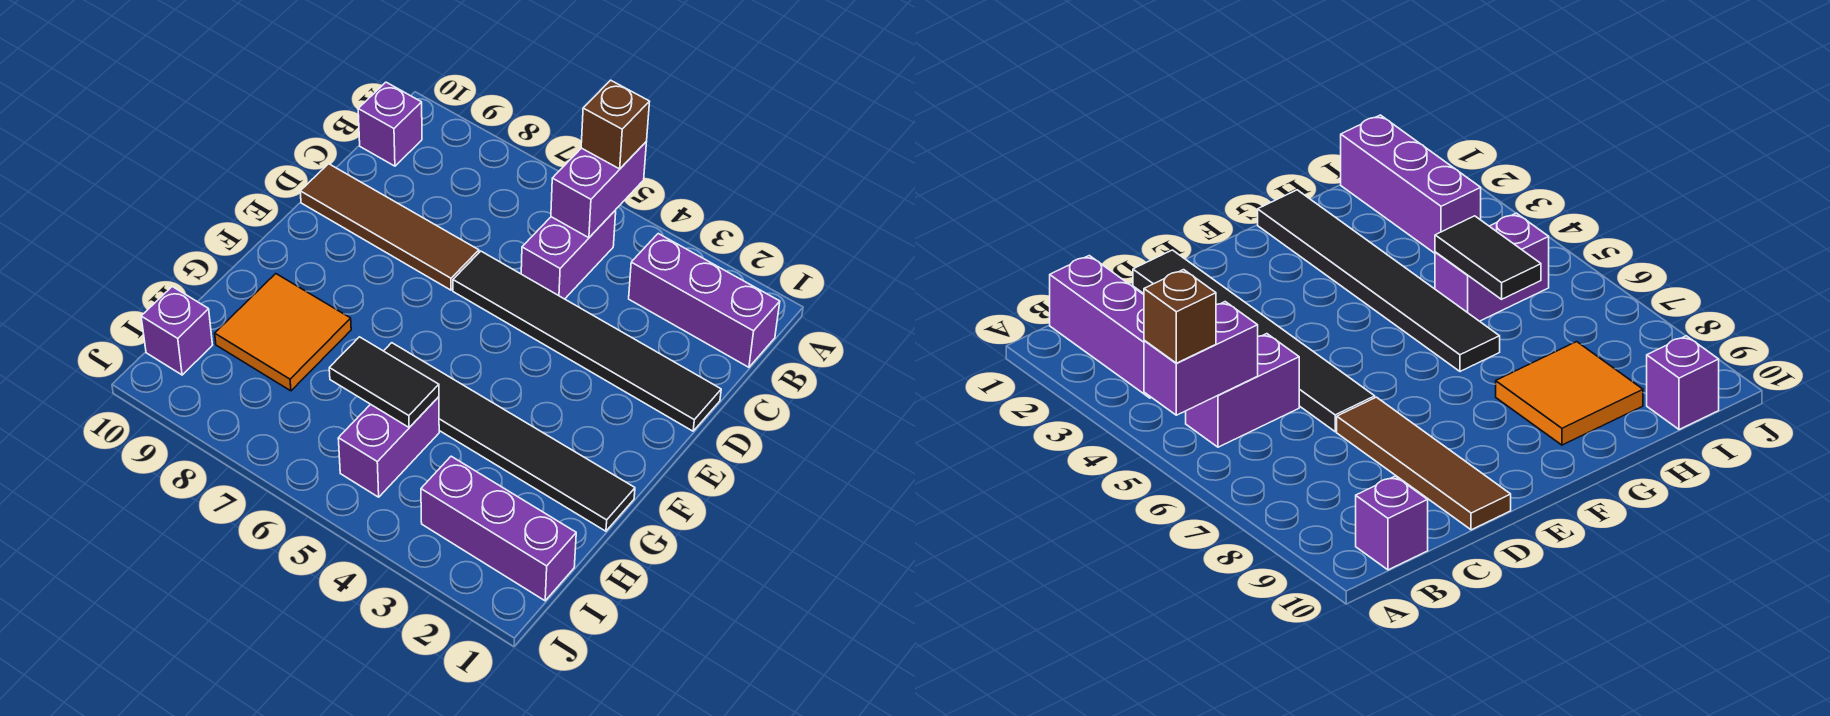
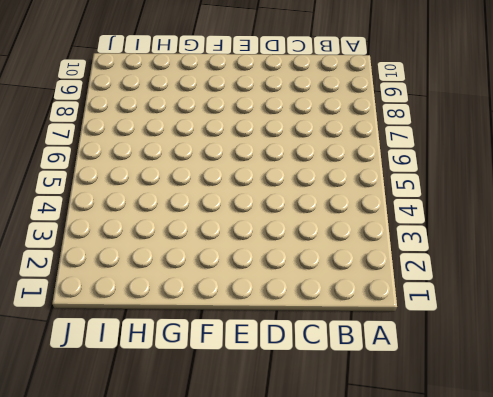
none -> purple 1x3 brick [629,234,780,367]
none -> purple 1x2 brick [521,210,616,299]
none -> purple 1x1 brick [358,82,422,166]

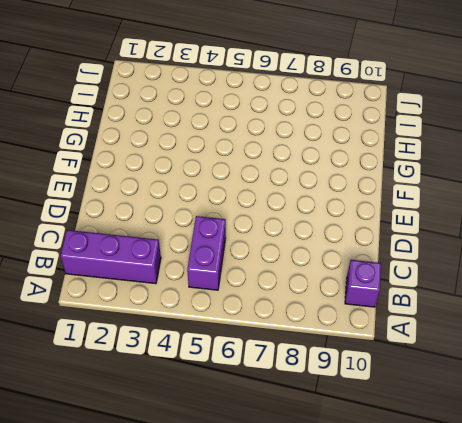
none -> black 1x6 tile [453,251,721,431]
none -> brown 1x4 tile [300,164,479,290]
none -> black 1x6 tile [384,343,635,531]

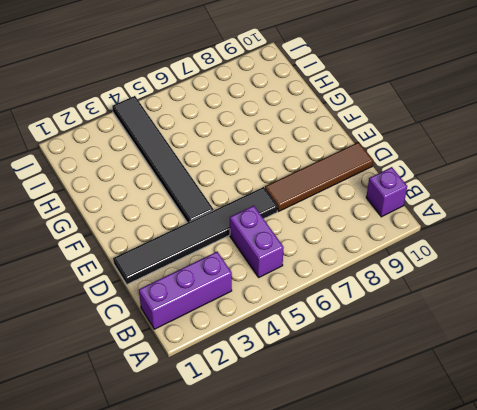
black 1x6 tile [112,96,214,223] -> black 1x6 tile turned to [384,343,635,531]
none -> orange 2x2 tile [215,274,351,391]
none -> purple 1x2 brick [338,397,439,497]
none -> purple 1x3 brick [421,456,576,601]

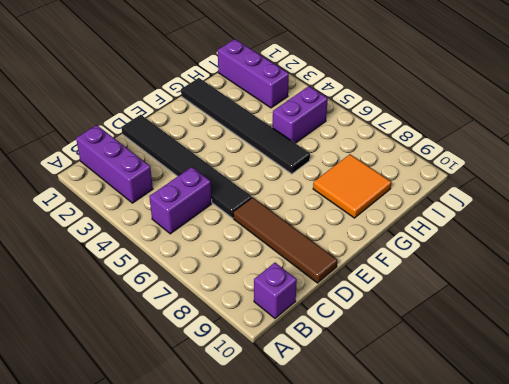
none -> purple 1x1 brick [141,287,212,375]
none -> purple 1x2 brick [551,142,646,238]
none -> black 1x2 tile [329,337,439,427]

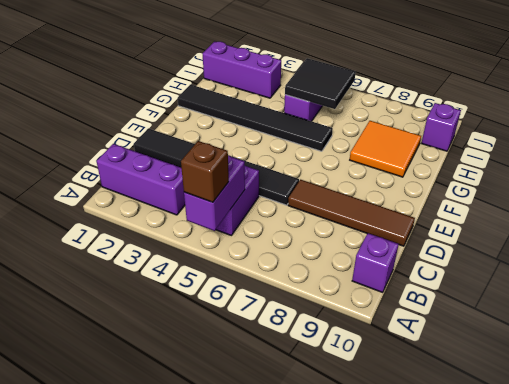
black 2x2 tile [285,58,356,109] -> black 1x2 tile [329,337,439,427]

